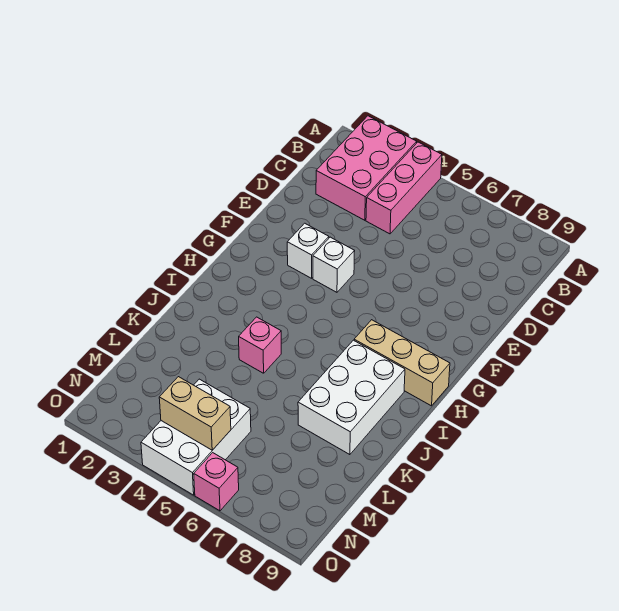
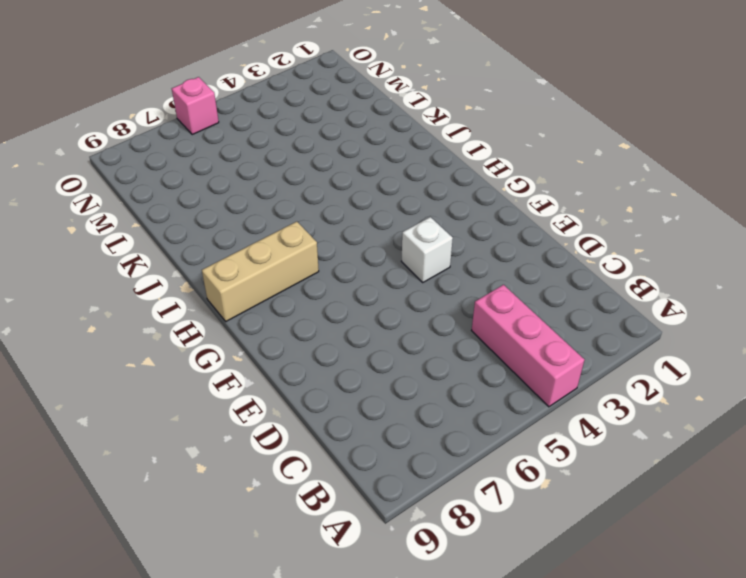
none -> pink 2x3 brick [316,116,417,220]
none -> white 1x1 brick [287,223,329,278]

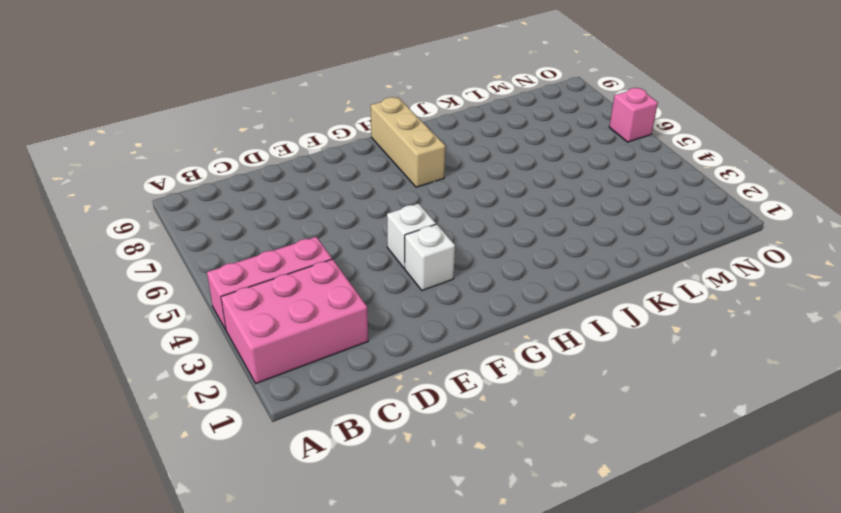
none -> white 2x3 brick [298,340,405,455]
none -> pink 1x1 brick [239,317,281,373]

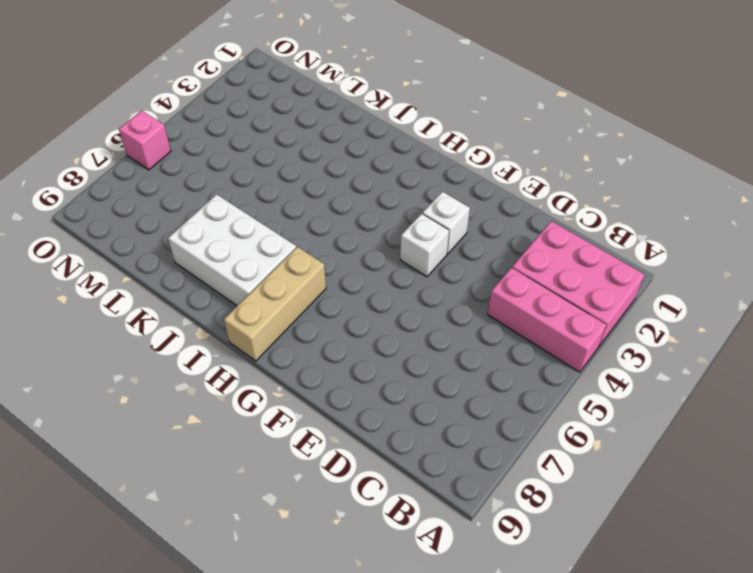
none -> pink 1x1 brick [239,317,281,373]
none -> white 2x3 brick [141,379,251,495]

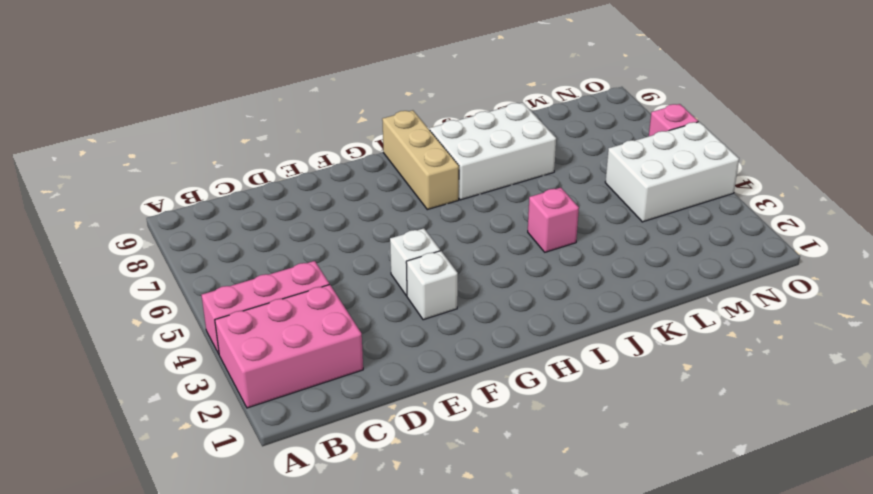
none -> tan 1x2 brick [159,377,231,450]

